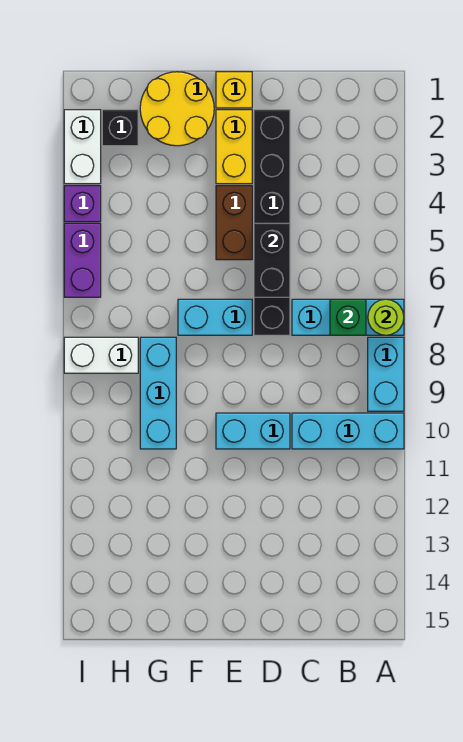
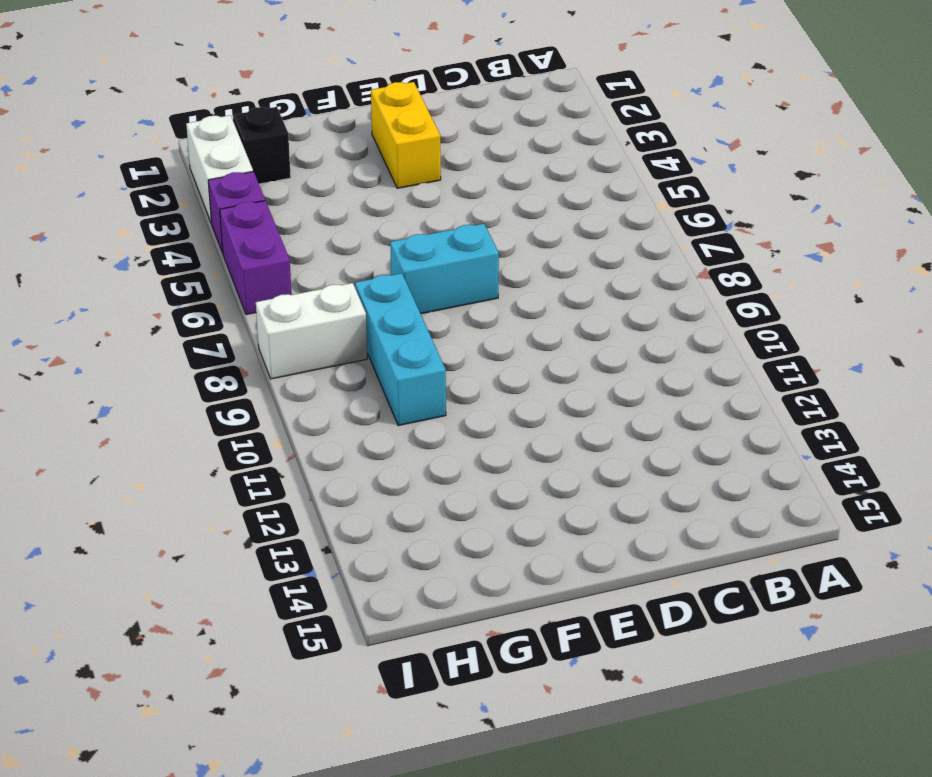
none -> cyan 1x3 brick [292,299,404,335]
none -> cyan 1x2 brick [368,337,404,411]
none -> cyan 1x3 brick [292,413,404,449]

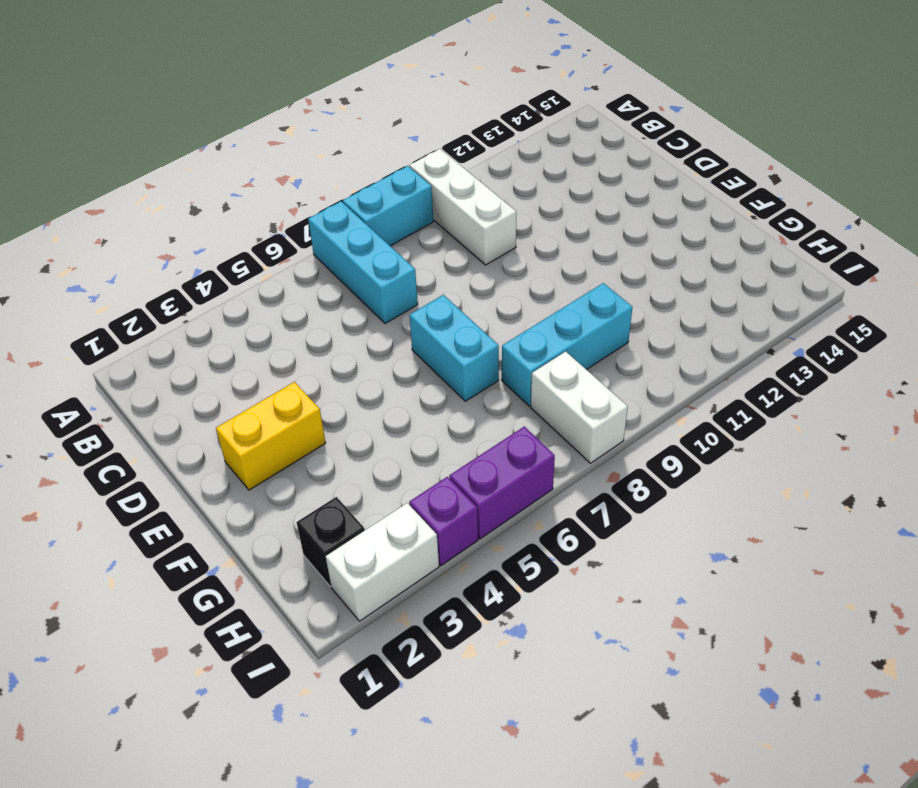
white 1x3 brick [410,149,516,265] -> cyan 1x3 brick [292,413,404,449]
none -> black 1x6 brick [254,110,290,335]
none -> cyan 1x2 brick [216,413,290,449]
none -> yellow 1x1 brick [216,72,252,108]

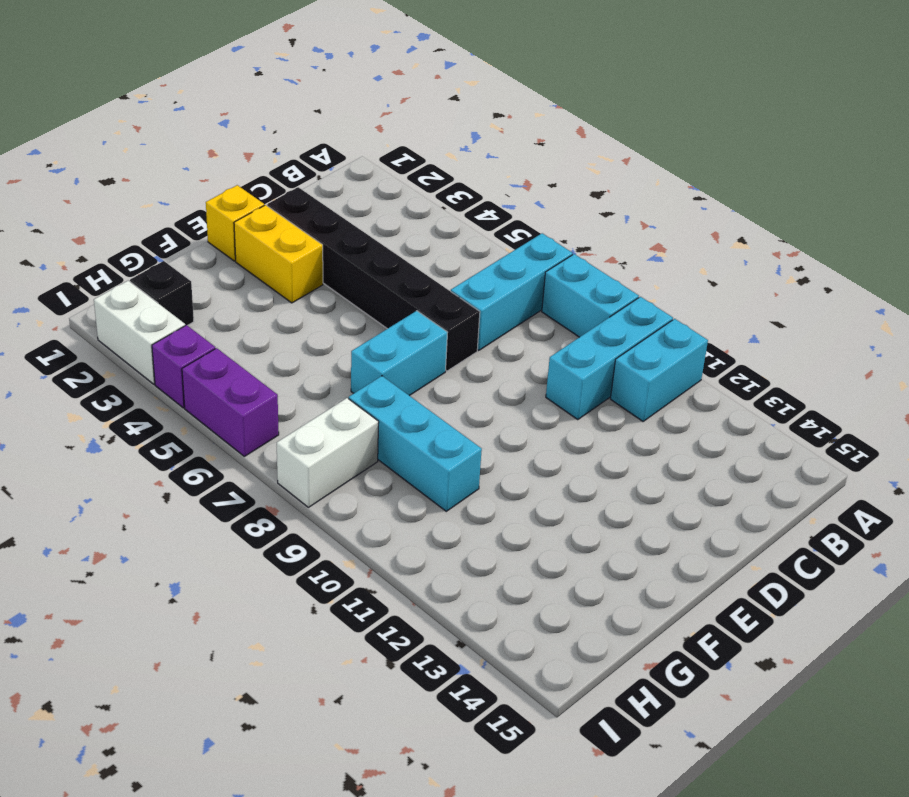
cyan 1x2 brick [610,319,708,421] -> cyan 1x2 brick moved to [216,413,290,449]
none -> brown 1x2 brick [216,186,252,260]
none -> yellow 2x2 round brick [140,72,214,146]
none -> lime 1x1 round brick [368,299,404,335]

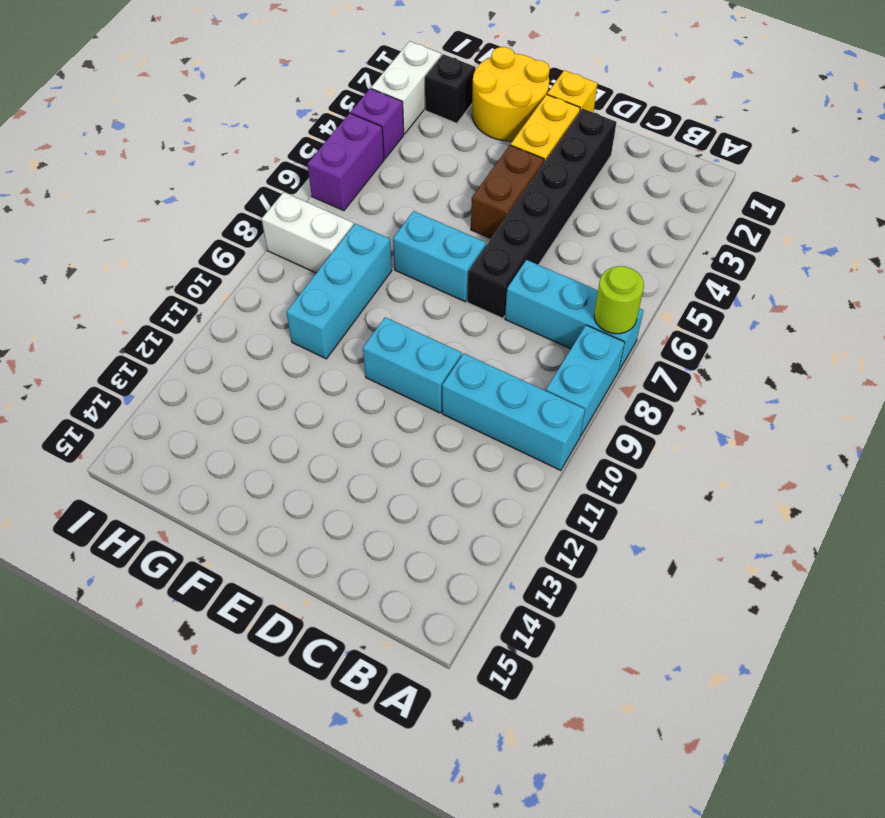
none -> green 1x1 brick [330,299,366,335]
none -> black 1x2 brick [254,223,290,297]

